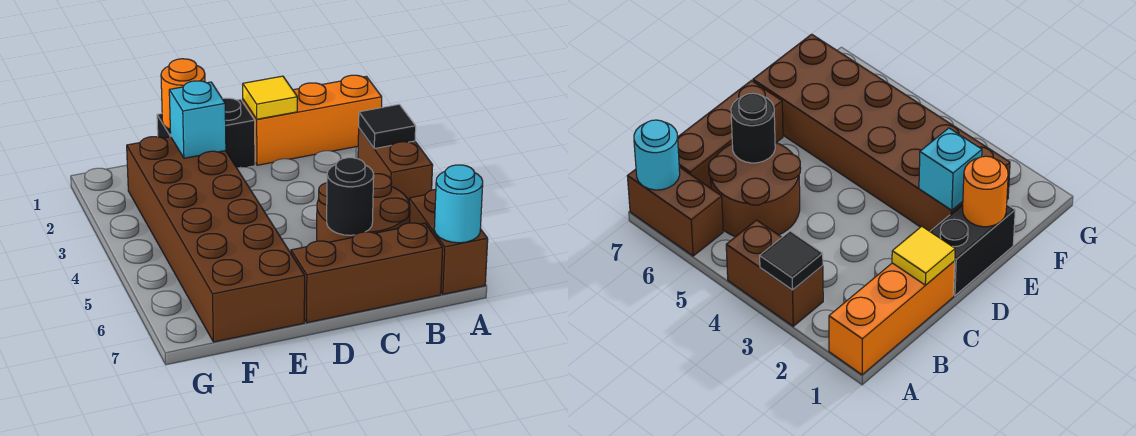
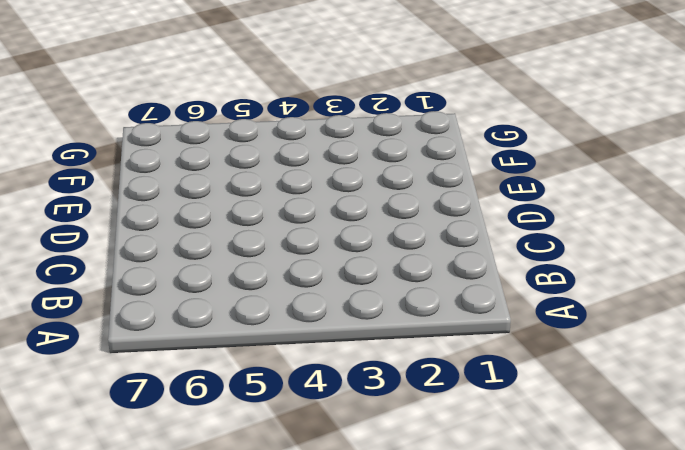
none -> orange 1x3 brick [243,75,382,165]
none -> brown 1x2 brick [358,128,433,201]
none -> brown 1x2 brick [409,189,488,294]

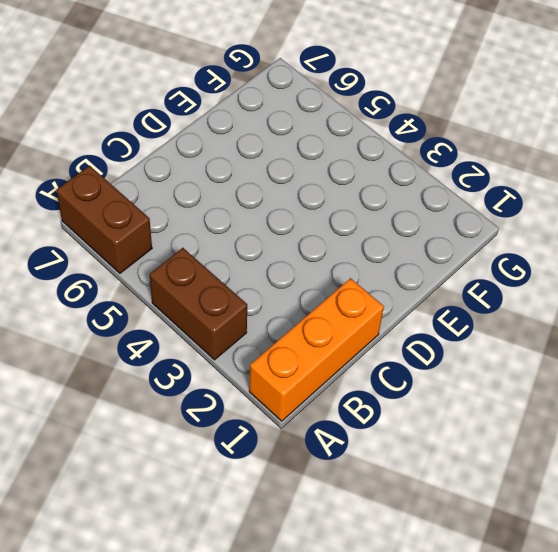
none -> brown 2x2 round brick [317,174,410,242]
none -> brown 1x3 brick [291,223,443,323]
none -> black 1x2 brick [157,98,255,167]

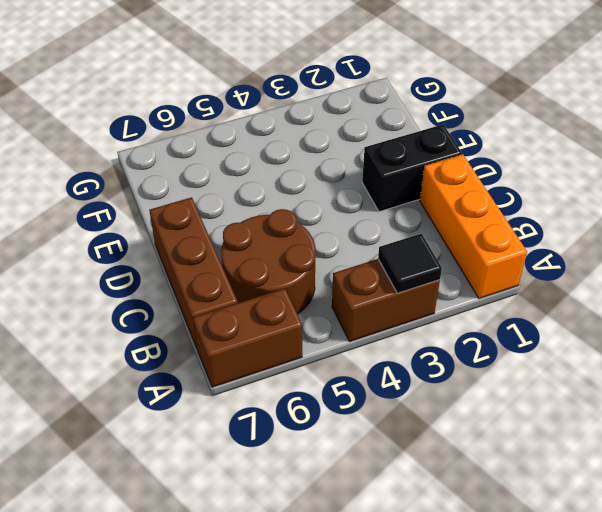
black 1x2 brick [362,125,462,212] -> black 1x2 brick turned to [157,98,255,167]
none -> brown 2x6 brick [127,137,305,342]
none -> cyan 1x1 round brick [434,165,483,243]
none -> yellow 1x1 tile [243,76,297,119]

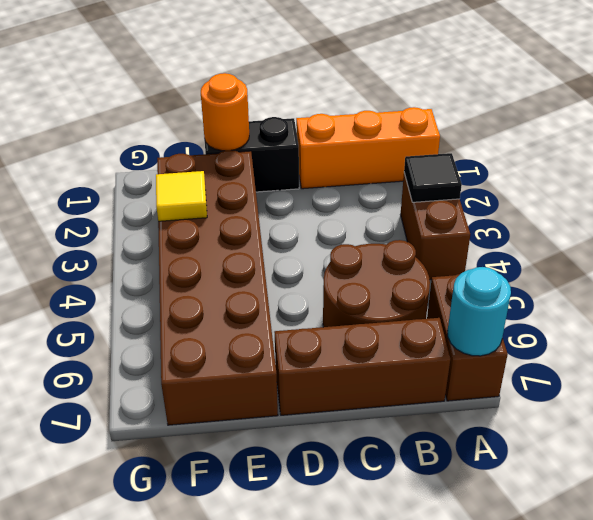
yellow 1x1 tile [156,171,207,221] -> yellow 1x1 tile moved to [243,76,297,119]
none -> black 1x1 round brick [327,158,374,235]
none -> cyan 1x1 brick [169,81,226,158]

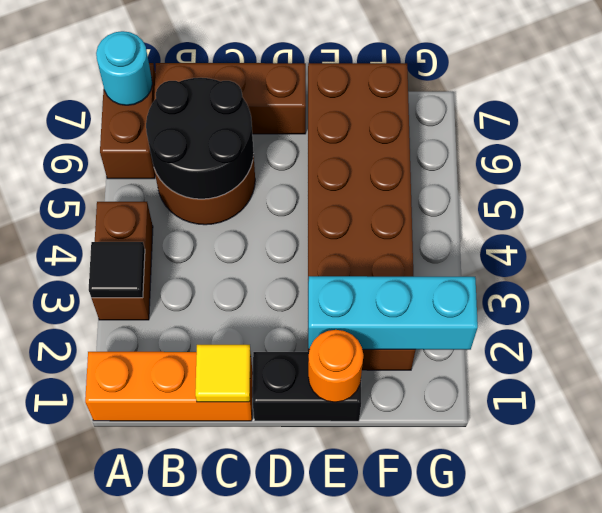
black 2x2 round brick [146,78,254,199] -> black 1x1 round brick [327,158,374,235]
cyan 1x3 brick [308,276,478,350] -> cyan 1x1 brick [169,81,226,158]

